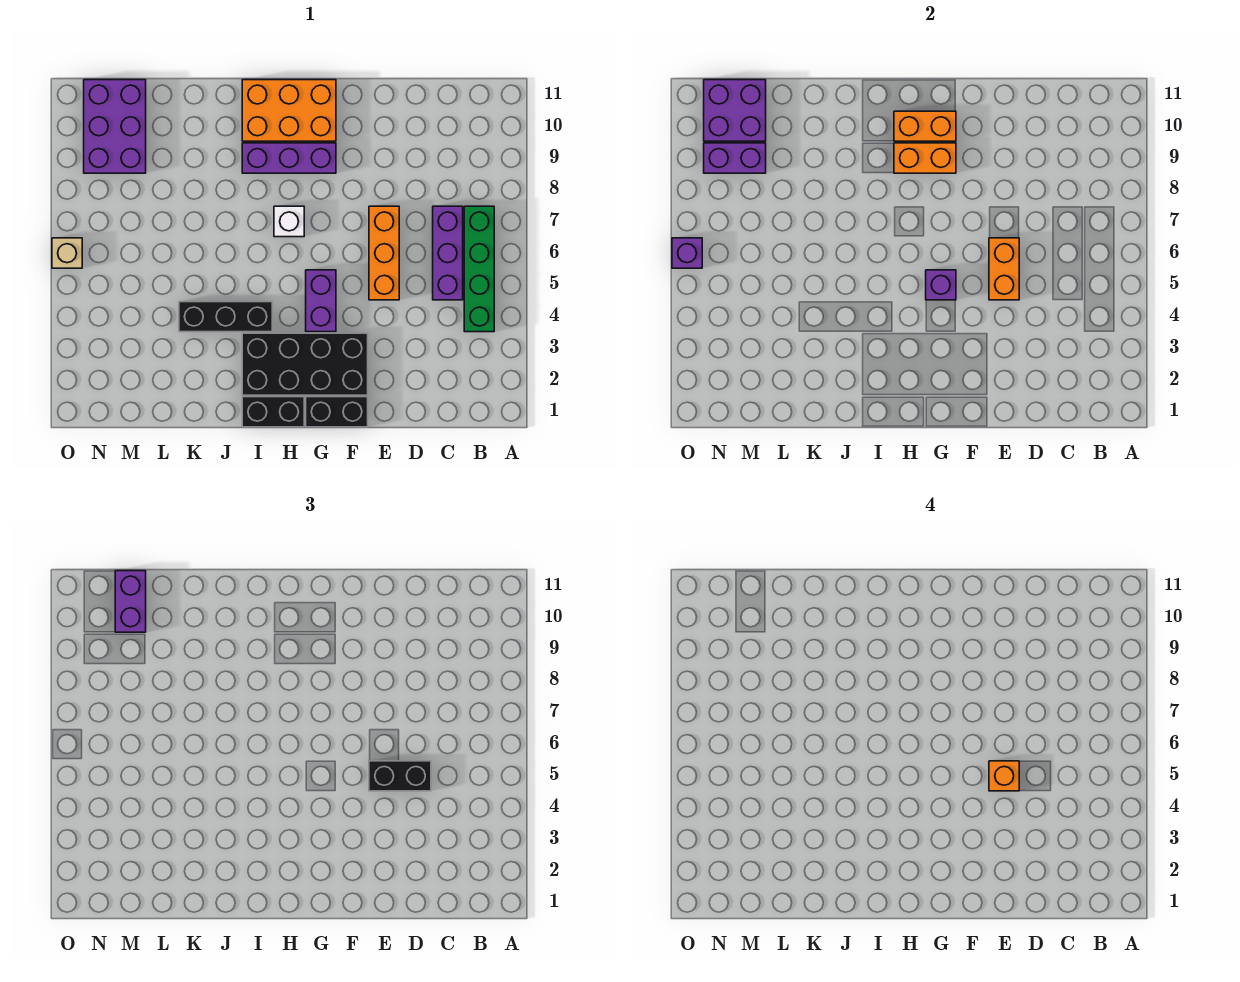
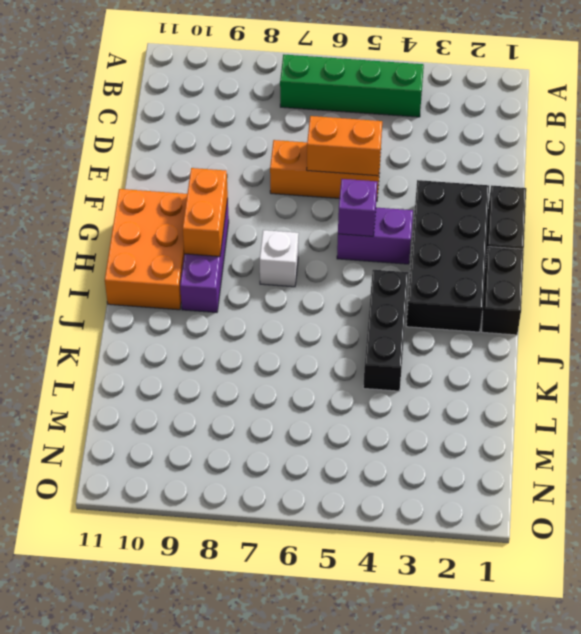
none -> purple 1x3 brick [433,206,463,300]
none -> purple 2x3 brick [84,80,146,173]
none -> tan 1x1 brick [52,238,82,268]

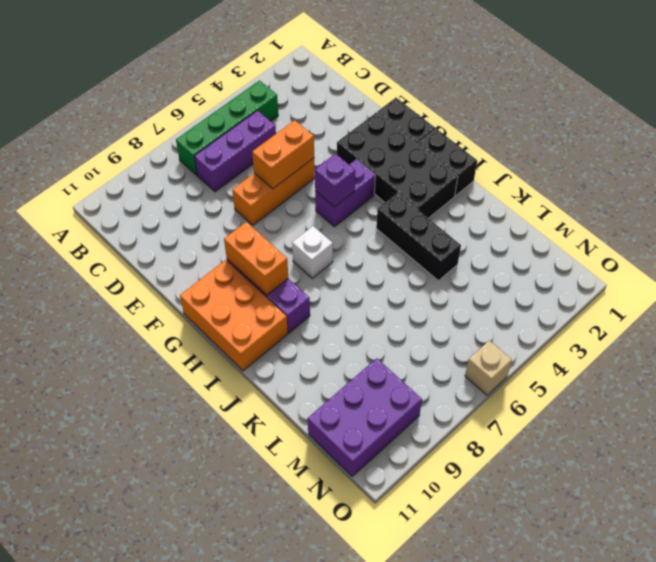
none -> orange 1x2 brick [894,111,956,141]
none -> purple 1x2 brick [704,143,766,173]
none -> purple 2x2 brick [704,80,766,141]

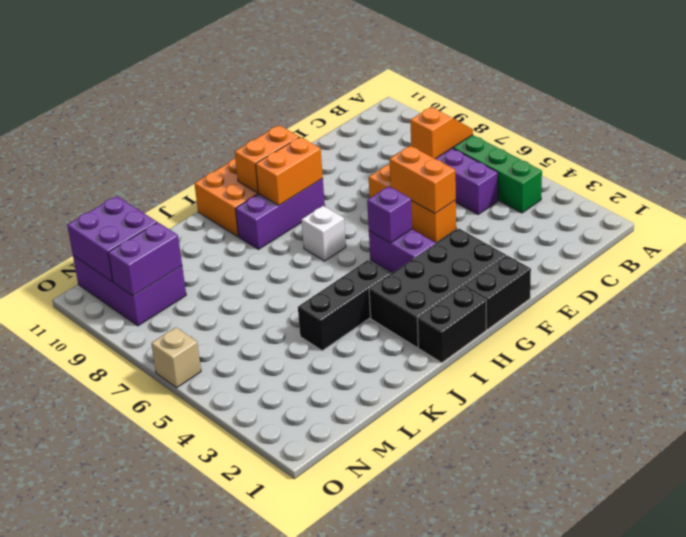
orange 1x2 slope [410,107,473,159] -> none
none -> purple 1x1 brick [672,238,702,268]
none -> black 1x2 brick [369,761,431,791]
none -> purple 1x2 brick [115,571,146,632]

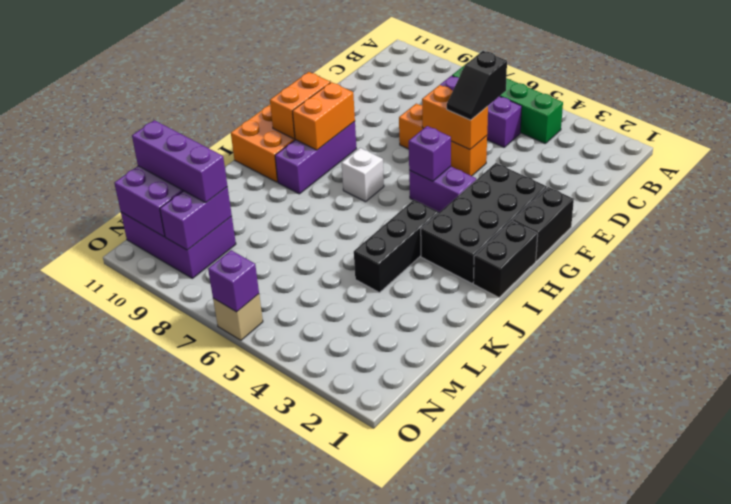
black 1x2 slope [447,51,507,120] -> black 1x2 brick [369,761,431,791]
purple 1x3 brick [132,120,227,203] -> purple 1x2 brick [115,571,146,632]
none -> orange 1x1 brick [989,761,1019,791]

